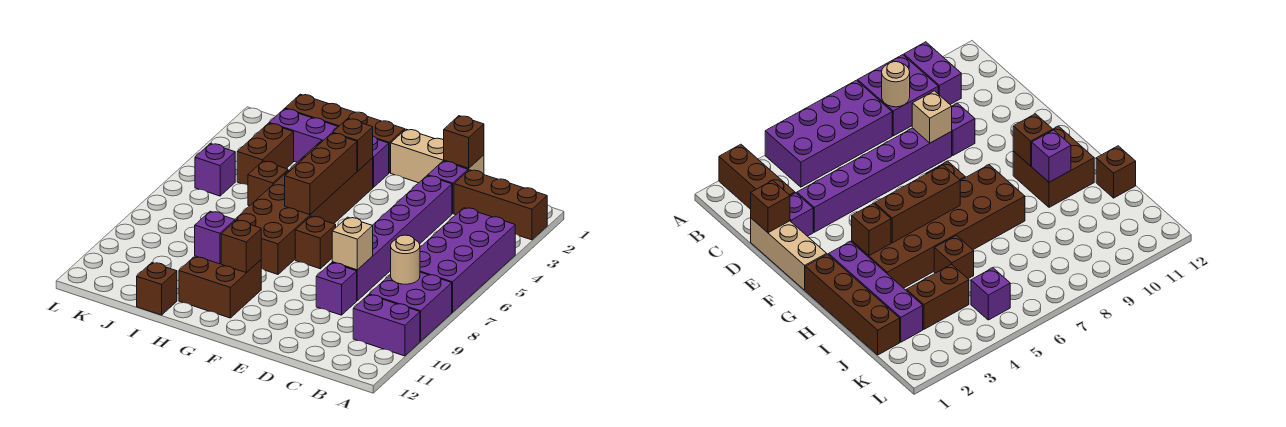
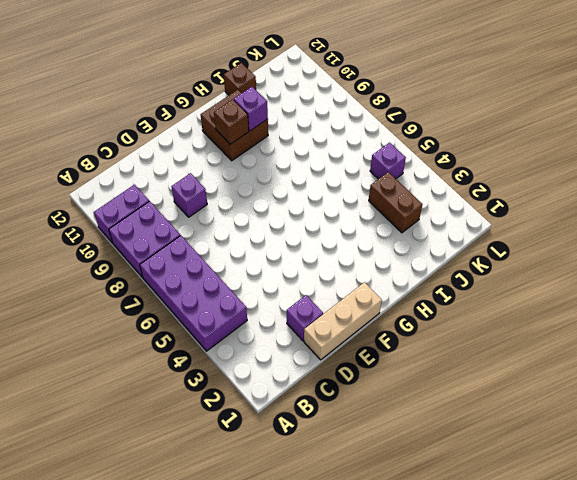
none -> brown 1x3 brick [454,170,547,240]
none -> purple 1x6 brick [332,176,452,300]
none -> brown 1x1 brick [295,216,336,269]

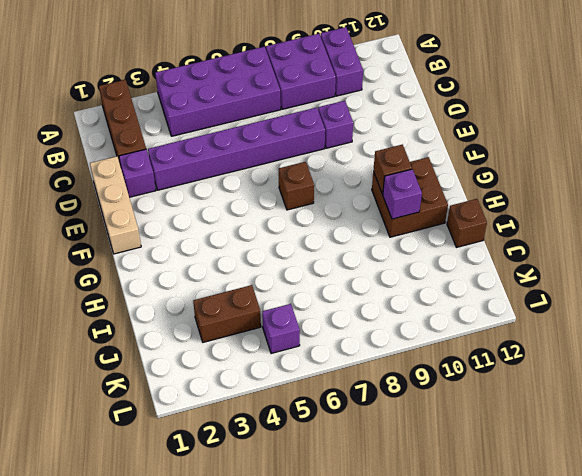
none -> brown 1x4 brick [285,94,405,173]
none -> purple 1x4 brick [269,109,389,188]
none -> brown 2x6 brick [235,141,373,274]

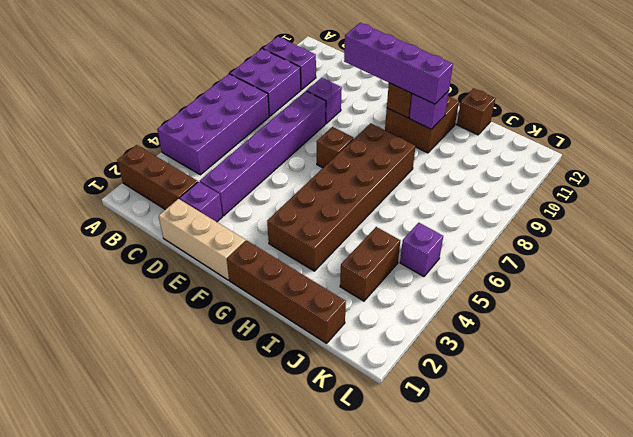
purple 1x4 brick [344,23,453,104] -> purple 1x4 brick moved to [269,109,389,188]
none -> brown 1x1 brick [248,161,288,206]
none -> tan 1x1 round brick [391,235,420,284]
none -> brown 1x1 brick [444,116,484,168]

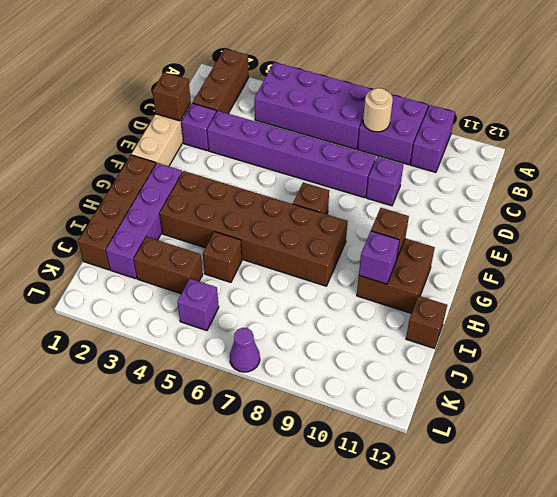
purple 1x1 cone [230,328,260,372] -> none
none -> tan 1x1 brick [332,217,373,270]
none -> brown 1x1 brick [332,119,373,171]
none -> brown 1x3 brick [285,133,357,215]

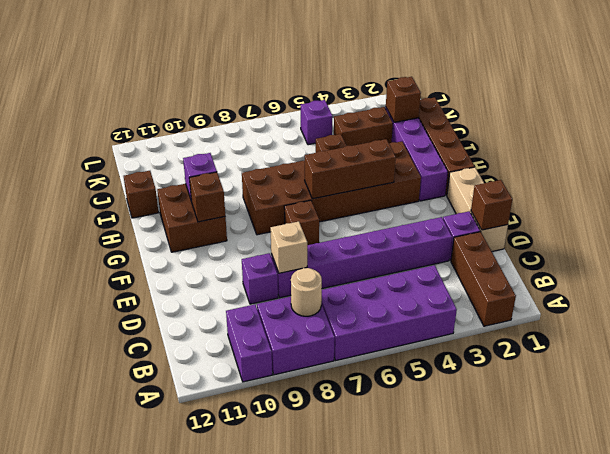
brown 1x1 brick [386,77,421,122] -> brown 1x1 brick moved to [332,119,373,171]

